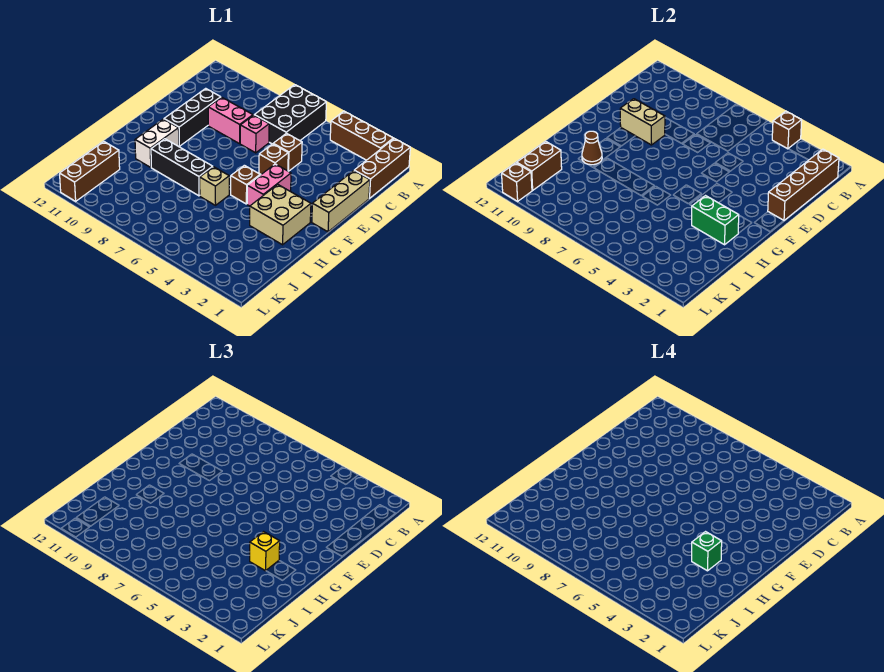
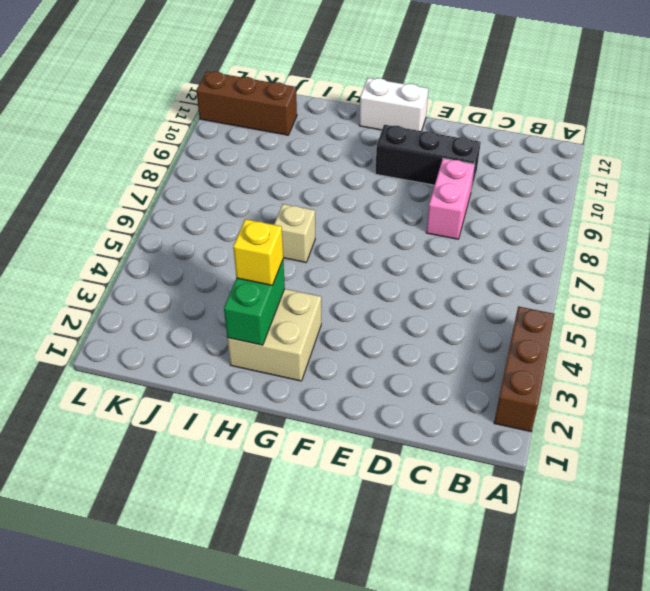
white 1x2 brick [359,78,428,131] -> white 1x2 brick moved to [135,119,179,167]
none -> brown 1x3 brick [354,139,410,198]
none -> black 2x3 brick [255,85,326,144]
none -> tan 1x3 brick [312,171,370,232]

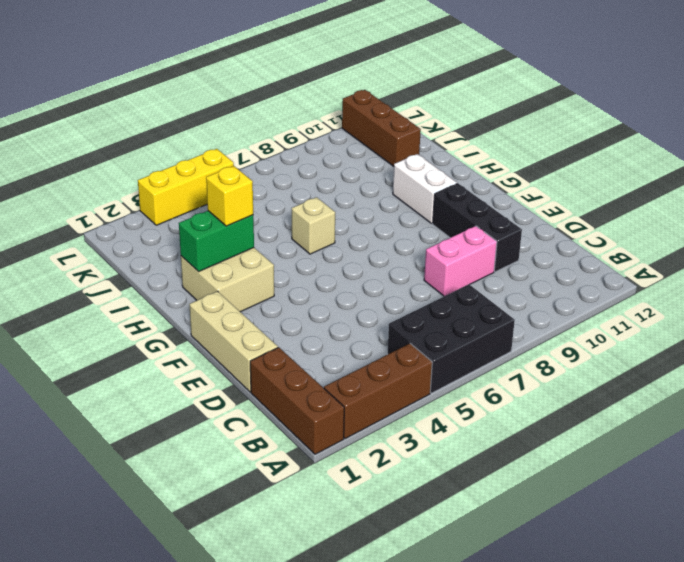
black 2x3 brick [388,285,515,393] -> black 2x3 brick turned to [255,85,326,144]
yellow 1x3 brick [138,149,234,225] -> none
none -> brown 1x1 brick [273,133,302,171]
none -> pink 1x1 brick [240,115,269,153]
none -> brown 1x1 brick [259,144,288,174]

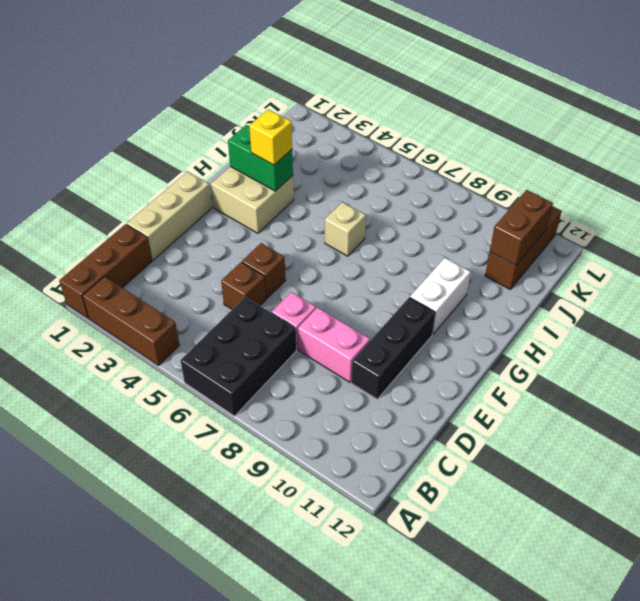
none -> pink 1x2 brick [247,164,291,206]
none -> brown 1x1 brick [231,165,260,204]
none -> black 1x3 brick [151,139,213,196]

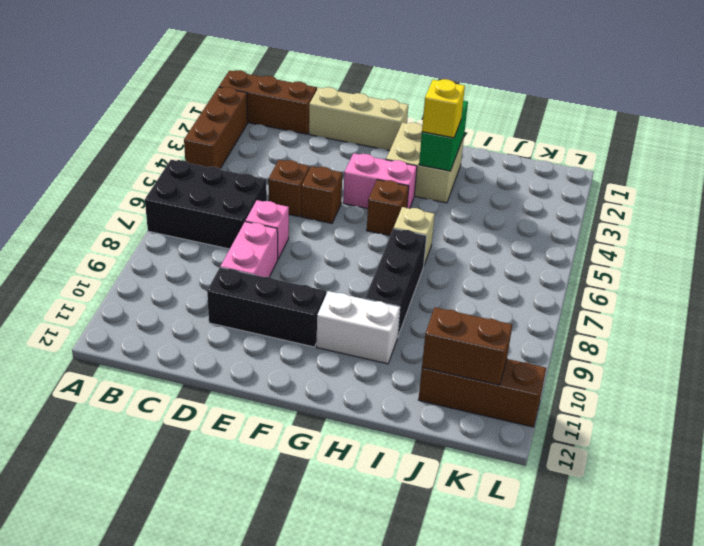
none -> brown 1x1 brick [772,111,802,149]
none -> brown 1x4 brick [768,149,839,220]
none -> tan 1x2 brick [620,99,665,145]

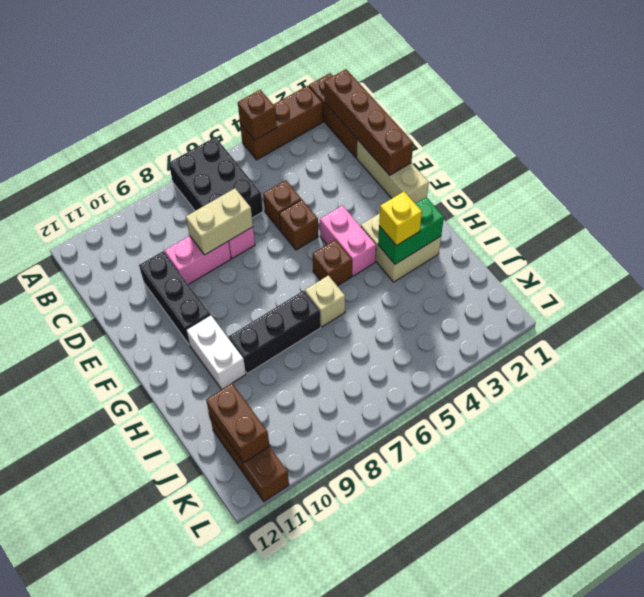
tan 1x2 brick [186,188,253,255] -> tan 1x2 brick moved to [620,99,665,145]
none -> brown 1x1 cone [582,131,602,165]
none -> brown 1x1 brick [502,163,532,202]
none -> green 1x1 brick [692,532,722,571]

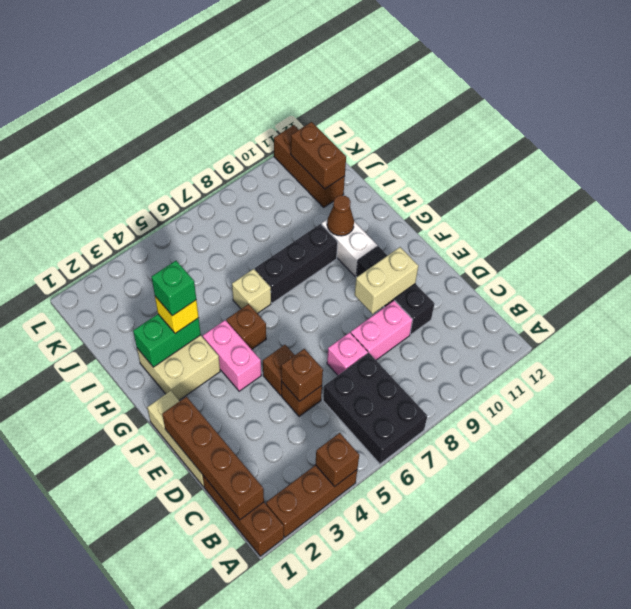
brown 1x1 brick [281,349,323,401] -> brown 1x1 brick moved to [502,163,532,202]

